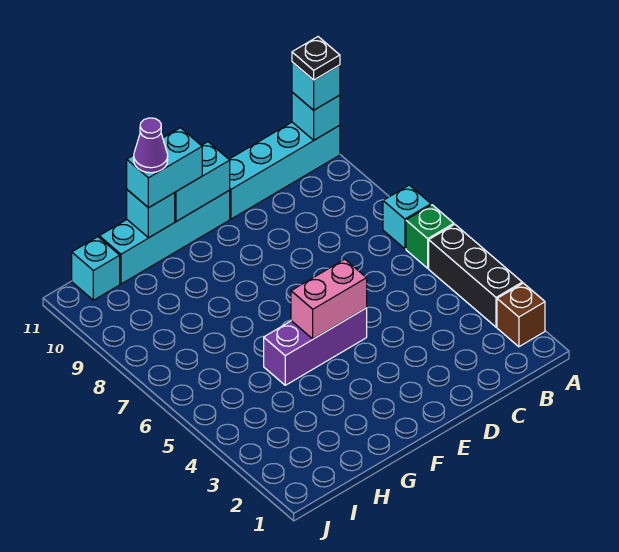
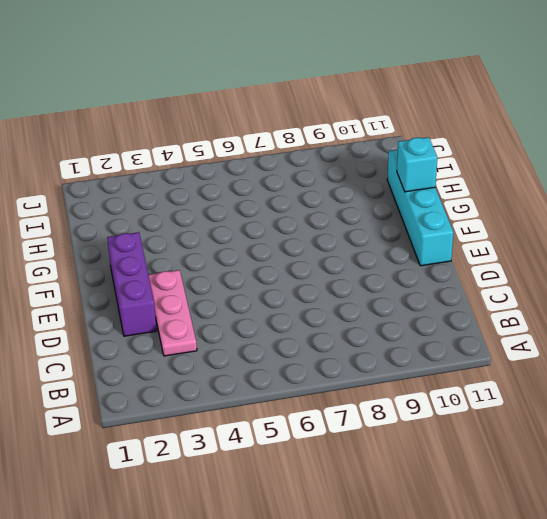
pink 1x3 plate [148,270,197,356] -> none
purple 1x3 brick [107,232,157,336] -> purple 1x3 brick moved to [264,308,367,385]
none -> brown 1x1 brick [497,283,545,347]
none -> black 1x3 brick [429,224,522,327]
none -> green 1x1 brick [406,205,454,268]

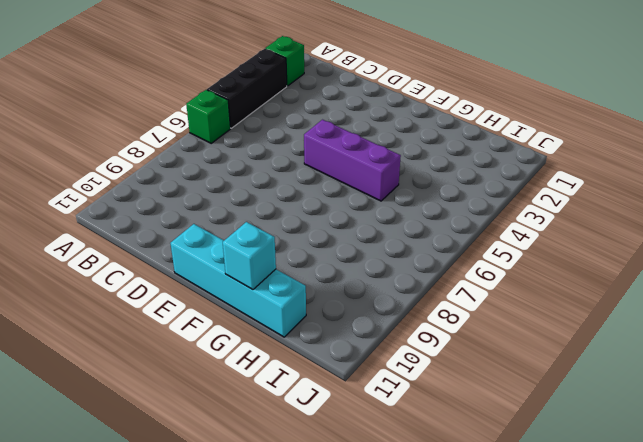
green 1x1 brick [265,36,304,86] -> brown 1x1 brick [497,283,545,347]
none -> cyan 1x1 brick [383,185,431,249]
none -> cyan 1x4 brick [229,122,340,219]
none -> cyan 1x1 brick [72,237,120,300]

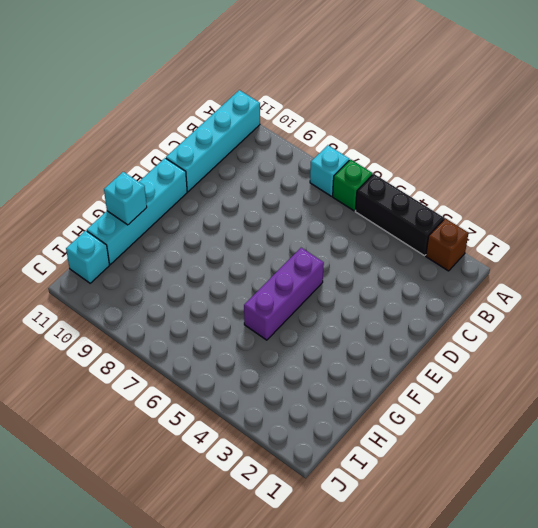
none -> cyan 1x1 brick [292,92,340,140]
none -> pink 1x2 brick [291,259,367,339]
none -> cyan 1x2 brick [175,142,230,221]

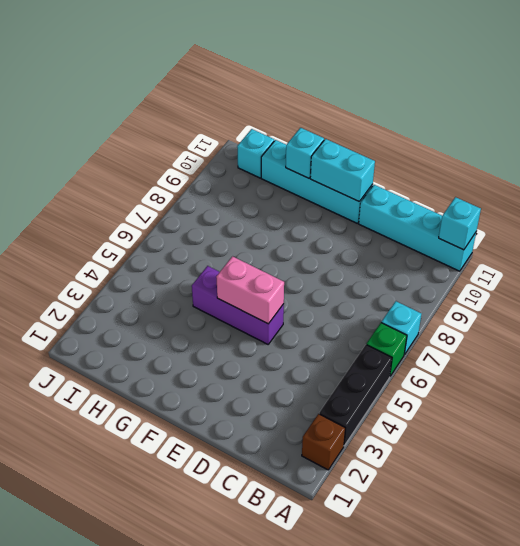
none -> cyan 1x1 brick [292,62,340,110]
none -> cyan 1x2 brick [127,128,202,208]
none -> black 1x1 plate [292,37,340,80]

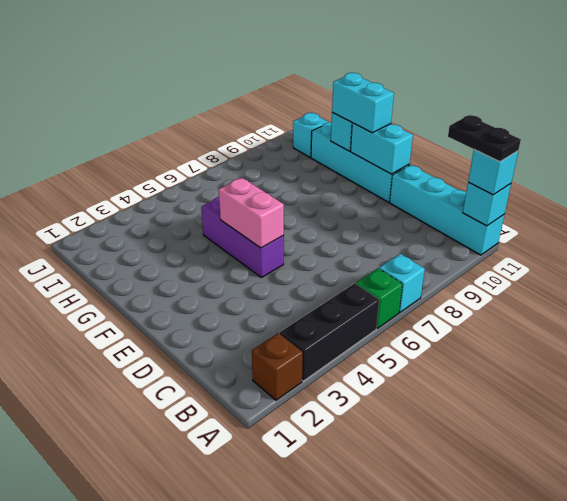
black 1x2 plate [448,115,521,162] -> black 1x1 plate [292,37,340,80]
none -> purple 1x1 cone [134,118,168,173]

